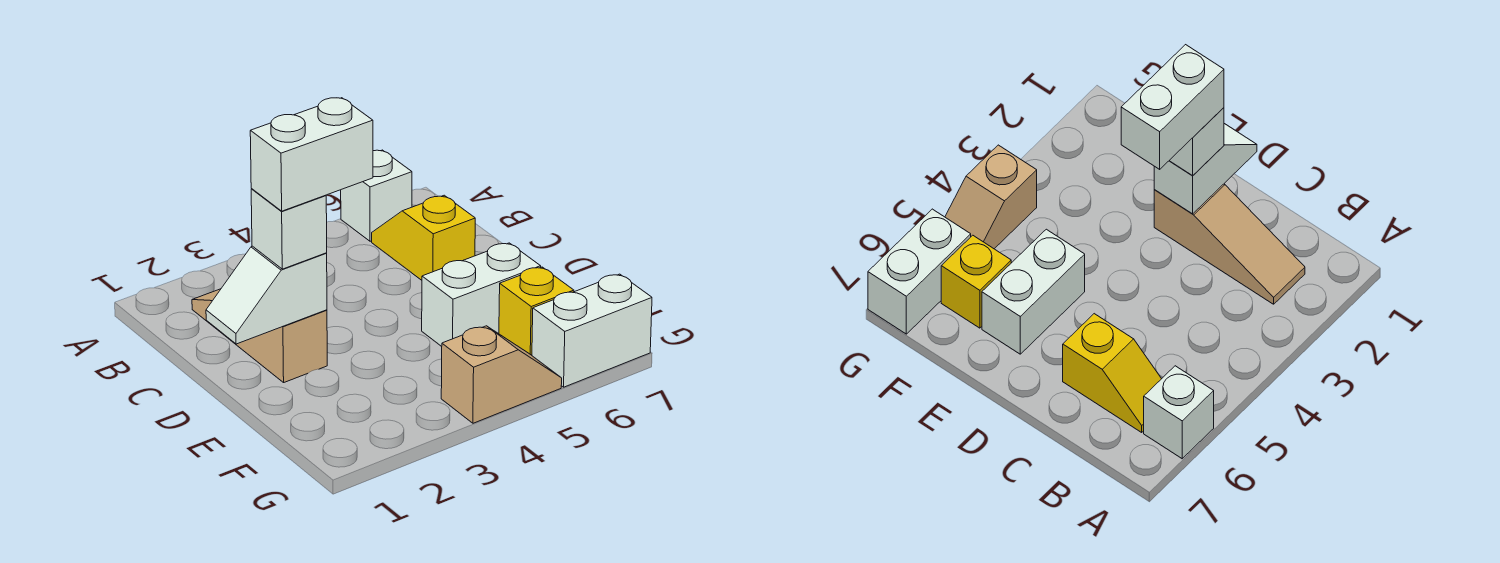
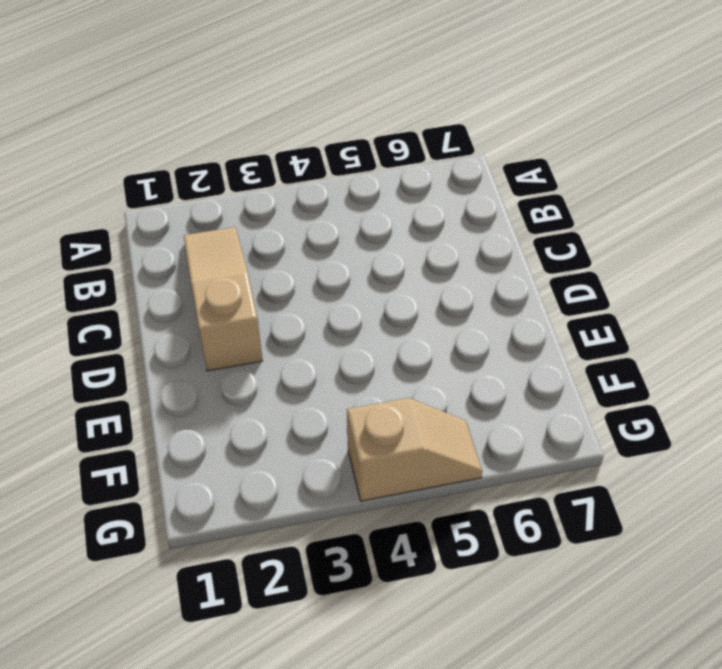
none -> white 1x1 brick [341,150,412,241]
none -> yellow 1x2 slope [372,195,475,280]

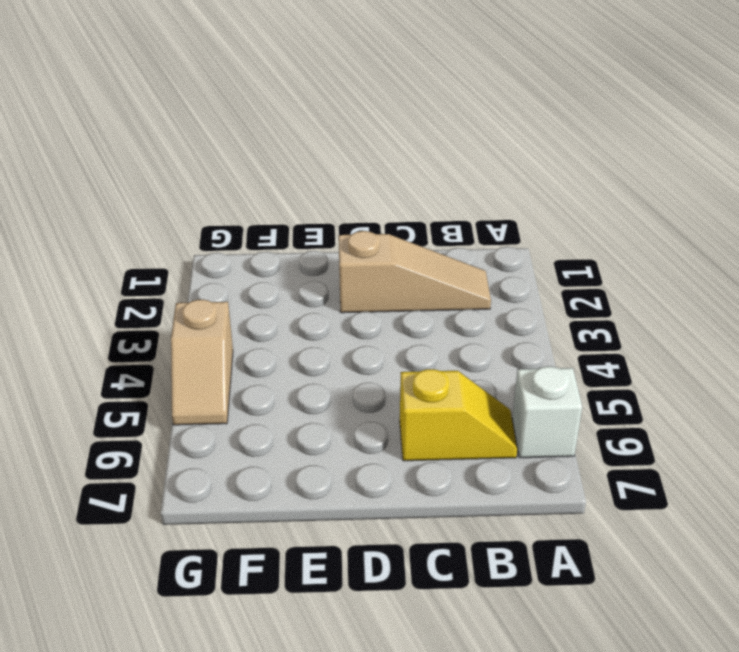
none -> white 1x2 brick [422,243,541,346]
none -> yellow 1x1 brick [499,267,574,355]

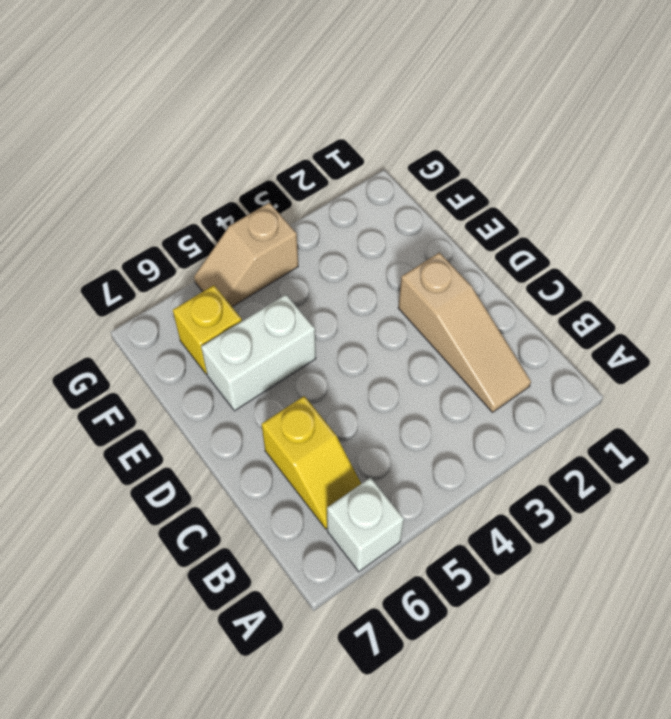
none -> white 1x2 brick [532,274,652,387]
none -> white 1x2 slope [206,246,327,344]

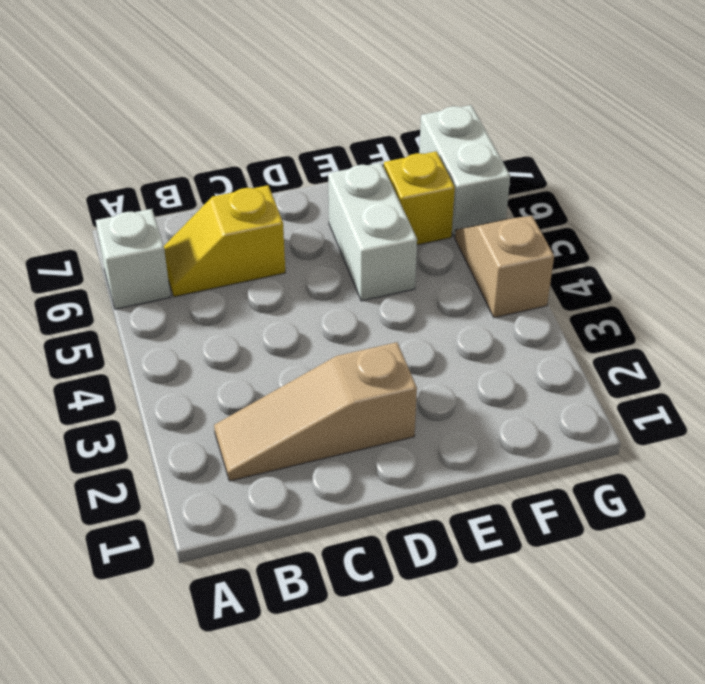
none -> white 1x2 slope [206,246,327,344]
none -> white 1x1 brick [251,189,327,269]

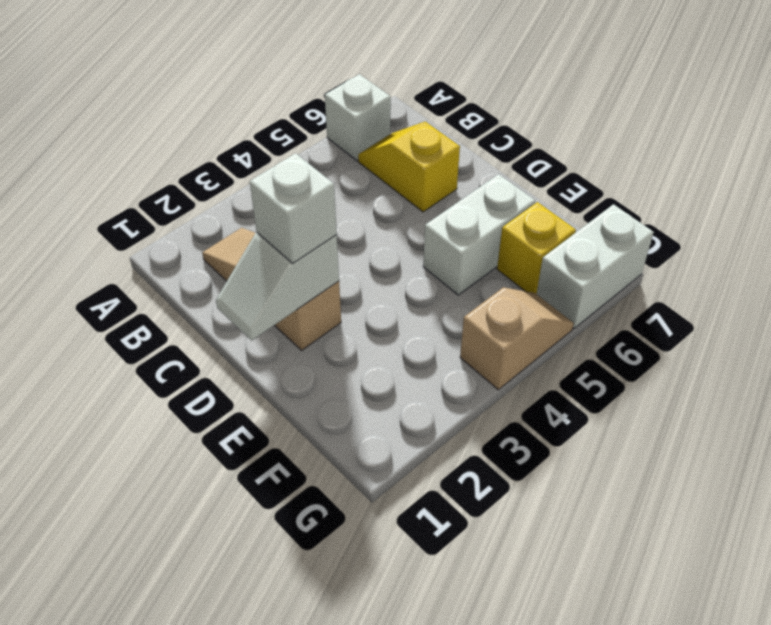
none -> white 1x2 brick [250,98,373,211]

